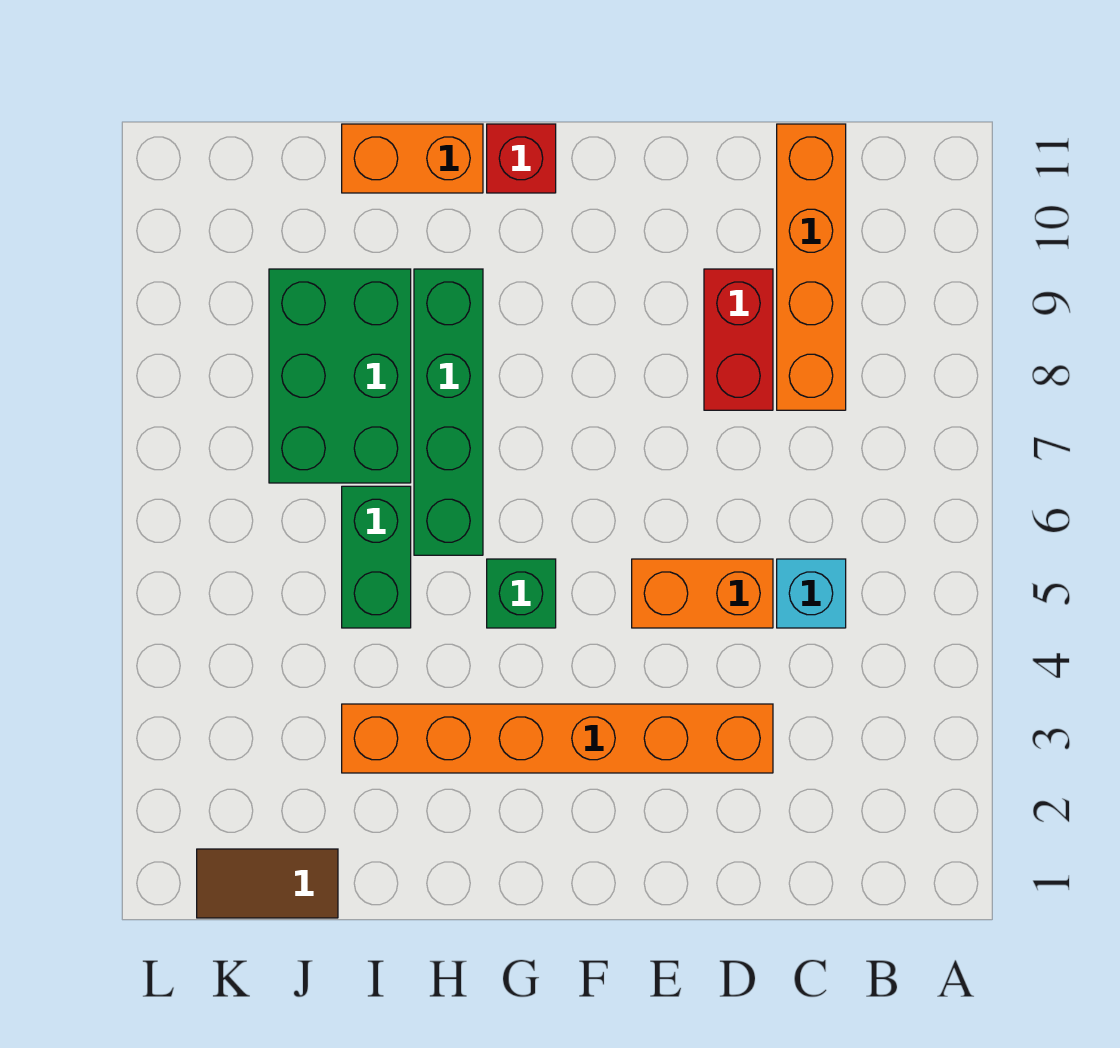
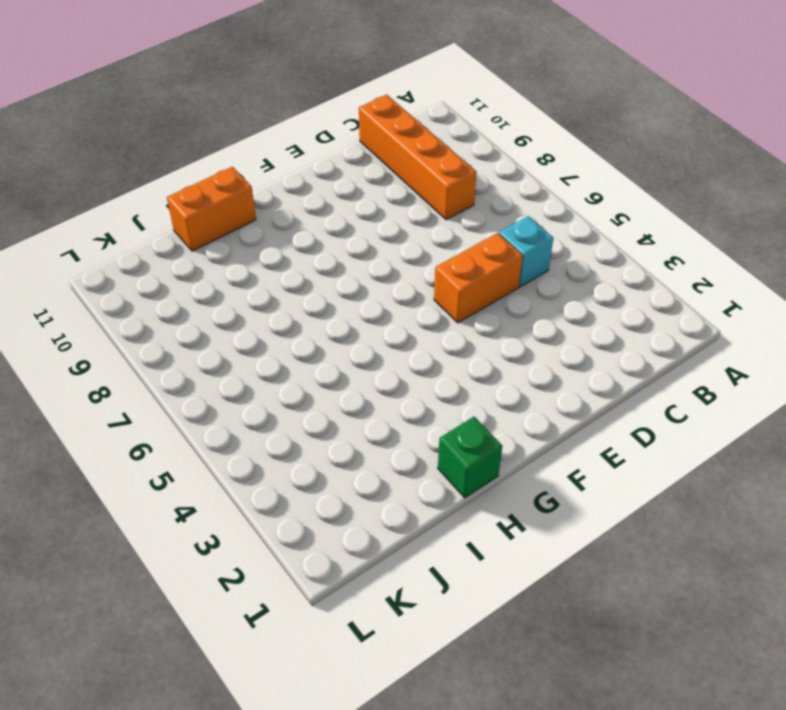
green 1x1 brick [438,417,502,498] -> green 1x1 brick moved to [487,559,556,628]
none -> orange 1x6 brick [342,704,773,773]
none -> red 1x2 brick [704,269,773,410]
none -> red 1x1 brick [487,124,556,193]

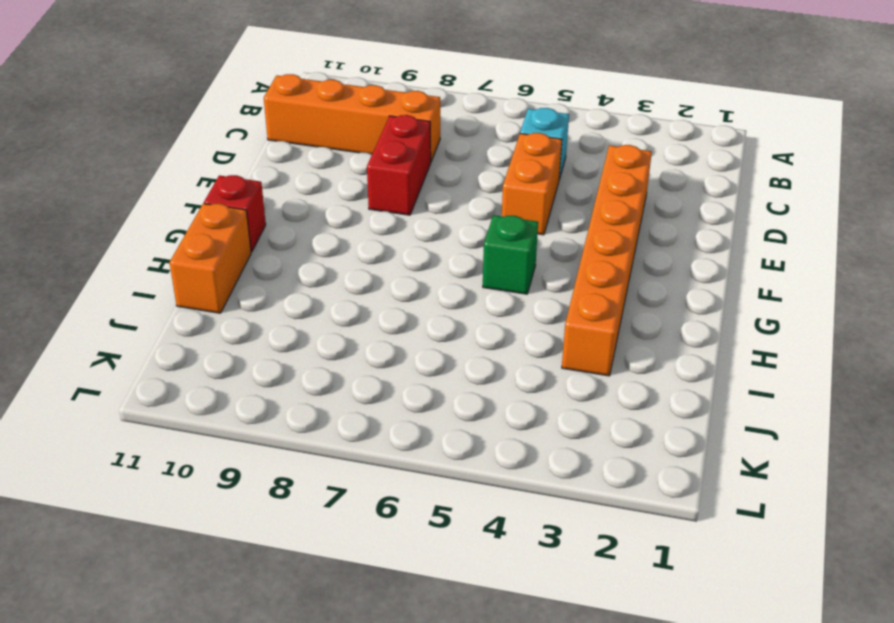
red 1x2 brick [367,115,431,215] -> red 1x2 brick turned to [704,269,773,410]
none -> green 1x4 brick [414,269,483,555]
none -> green 1x2 brick [342,486,411,628]
none -> green 2x3 brick [269,269,411,483]

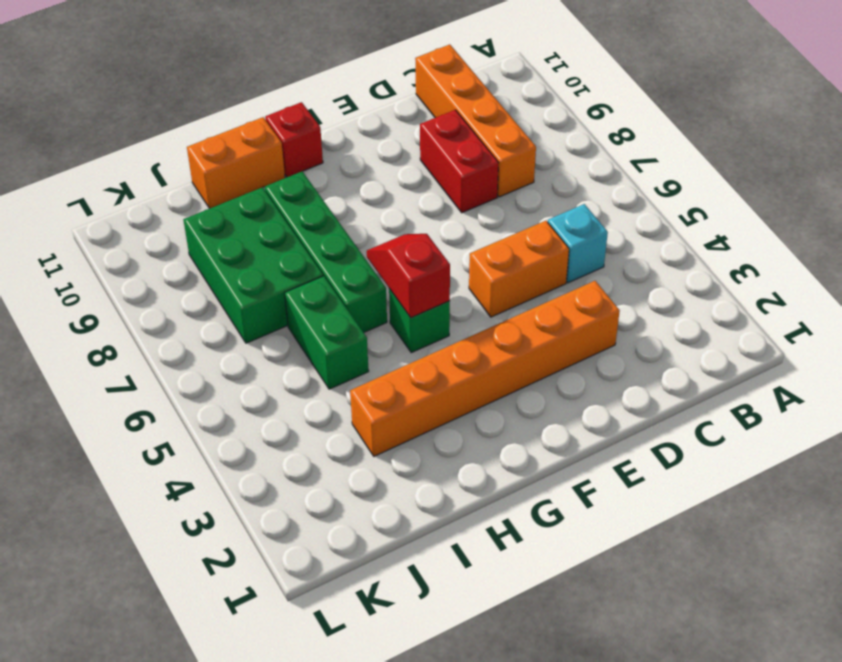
red 1x2 slope [367,234,450,318] -> none
none -> brown 1x2 tile [197,849,338,918]

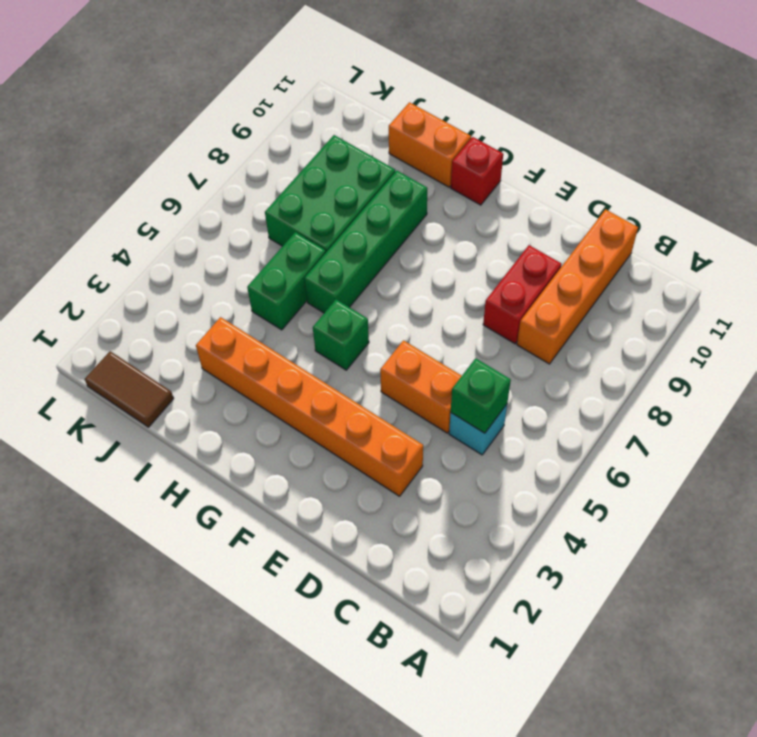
green 1x1 brick [451,358,511,433] -> none

